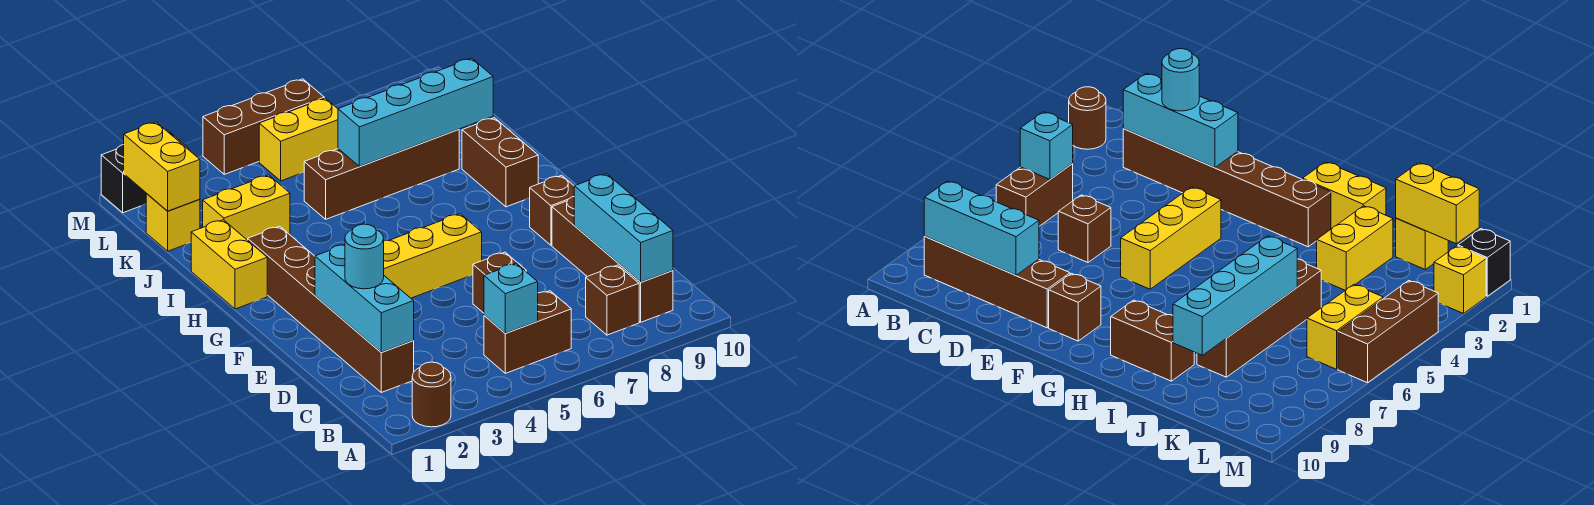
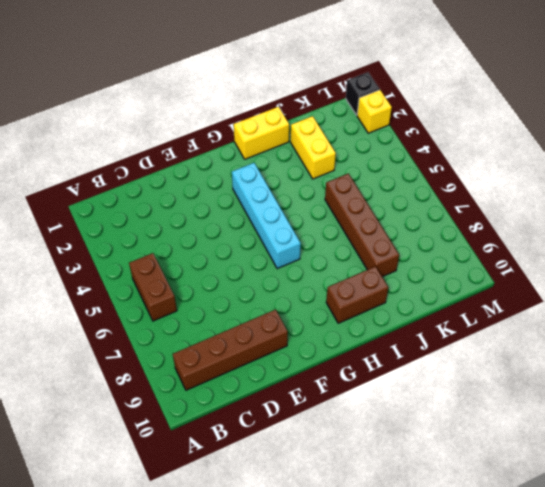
cyan 1x4 brick [232,163,301,269] -> cyan 1x4 brick moved to [338,58,493,167]
none -> brown 1x1 round brick [412,362,451,427]
none -> brown 1x1 brick [586,265,639,335]
none -> brown 1x6 brick [248,226,414,392]

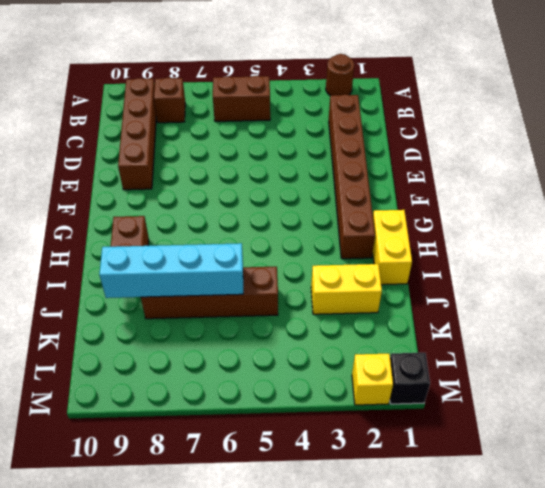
none -> brown 1x1 brick [473,252,526,313]
none -> yellow 1x3 brick [384,214,482,298]
none -> brown 1x1 brick [530,175,574,245]

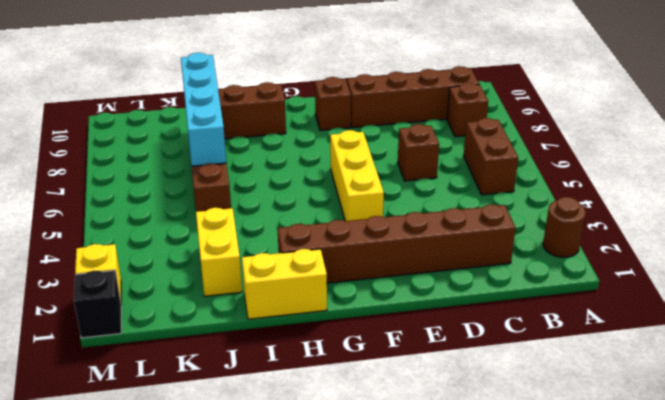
none -> yellow 1x1 brick [146,193,200,251]
none -> yellow 1x2 brick [259,98,338,181]
none -> brown 1x3 brick [203,79,324,174]

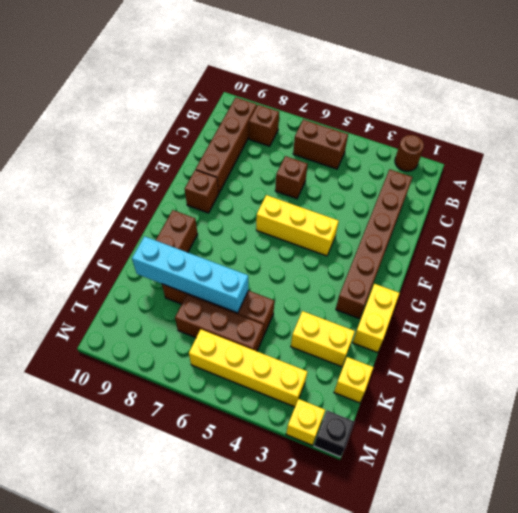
brown 1x3 brick [175,295,264,351] -> brown 1x3 brick moved to [203,79,324,174]
yellow 1x4 brick [189,329,307,407] -> yellow 1x2 brick [259,98,338,181]
none -> cyan 1x1 brick [484,264,538,333]
none -> cyan 1x3 brick [574,174,673,282]
none -> cyan 1x3 brick [315,245,414,352]

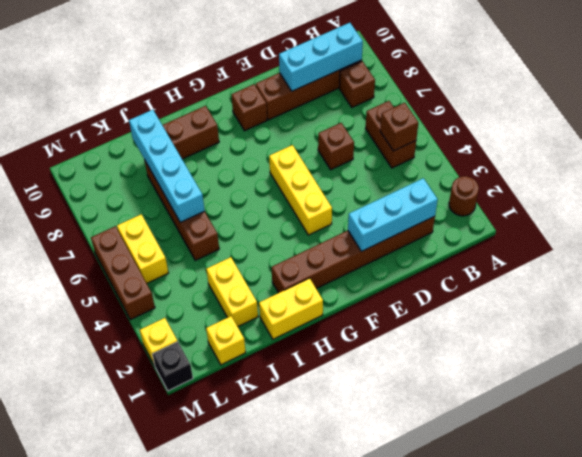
brown 1x1 brick [380,103,418,151] -> cyan 1x1 brick [484,264,538,333]
none -> yellow 1x2 brick [124,122,200,211]
none -> cyan 1x1 round brick [345,224,384,289]

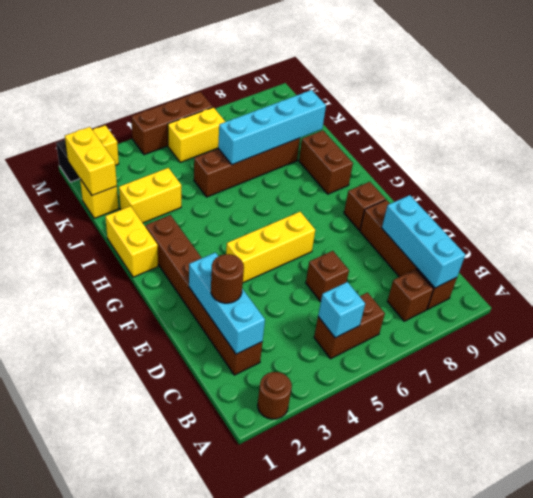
brown 1x1 round brick [211,254,244,303] -> cyan 1x1 round brick [345,224,384,289]

